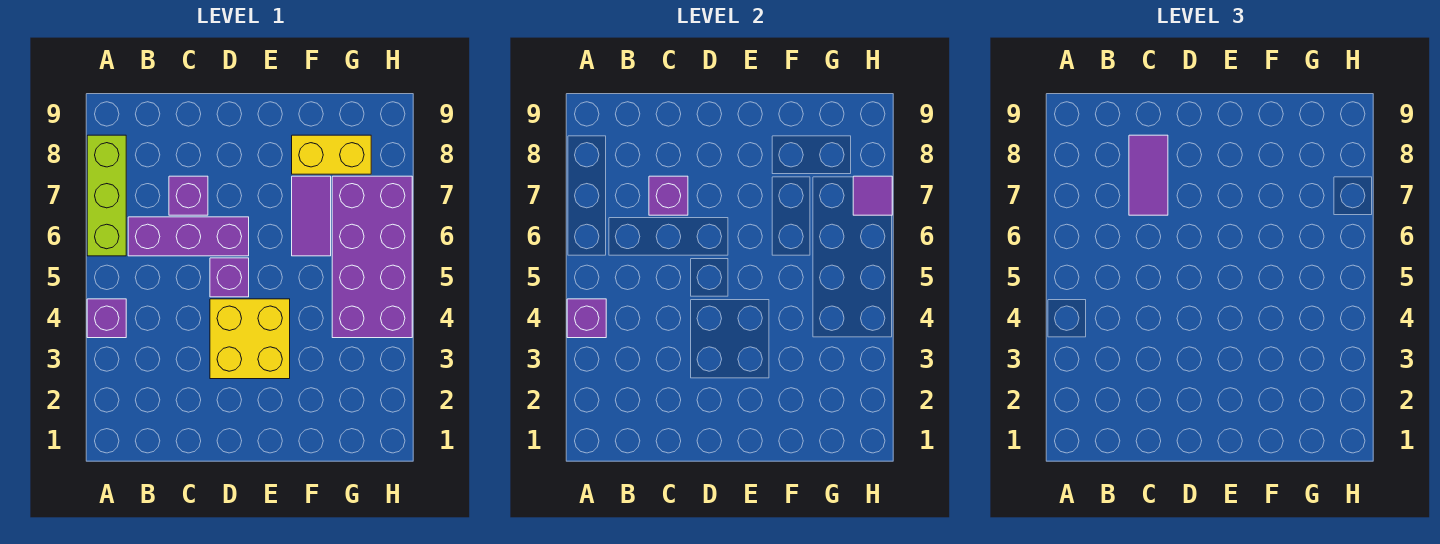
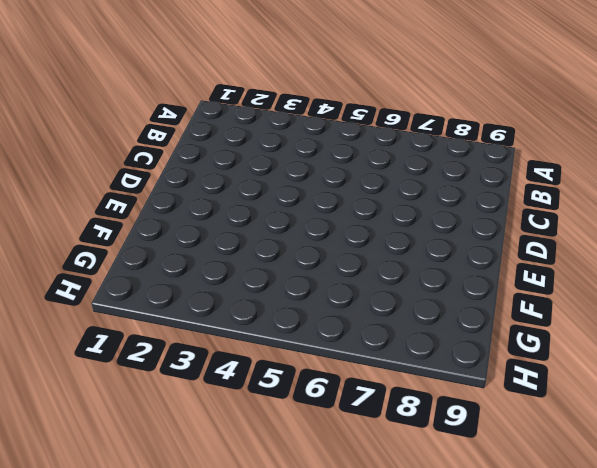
none -> purple 1x1 brick [87,299,126,338]
none -> lime 1x3 brick [87,135,126,256]
none -> purple 1x3 brick [128,217,249,256]

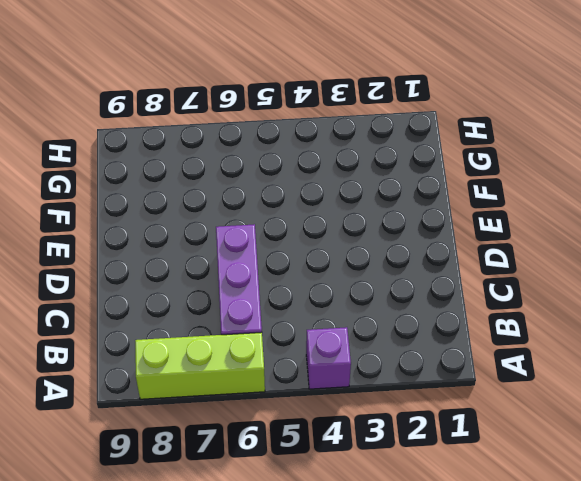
none -> purple 1x1 brick [169,176,208,215]
none -> yellow 2x2 brick [210,299,290,379]
none -> purple 1x1 brick [210,258,249,297]

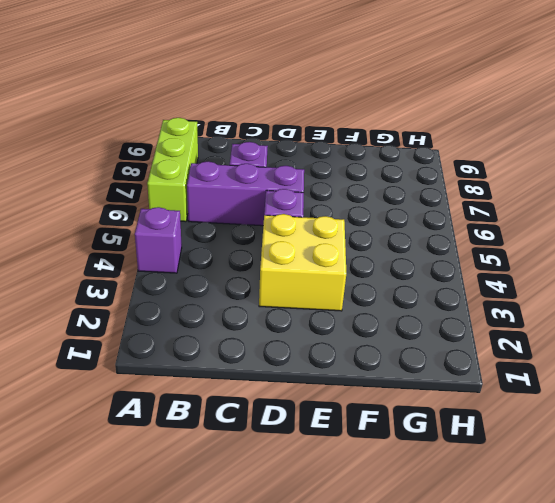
none -> purple 1x2 tile [292,176,331,256]
none -> yellow 1x2 brick [292,135,371,174]
none -> purple 2x4 brick [332,176,412,338]

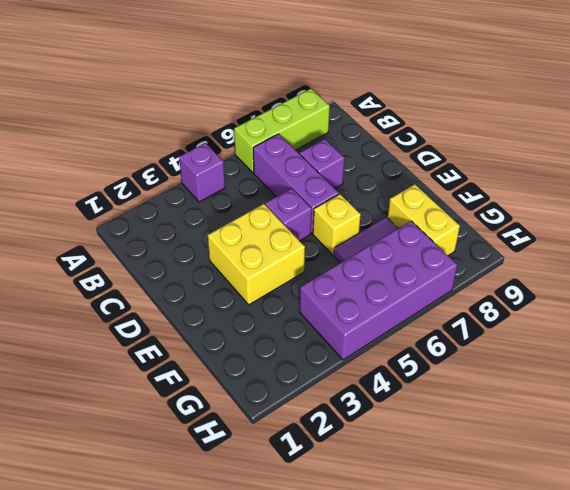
yellow 1x1 brick [313,194,361,255] -> none
none -> purple 1x1 brick [567,299,606,338]
none -> purple 1x1 brick [649,176,688,215]
none -> purple 1x1 tile [853,176,892,215]

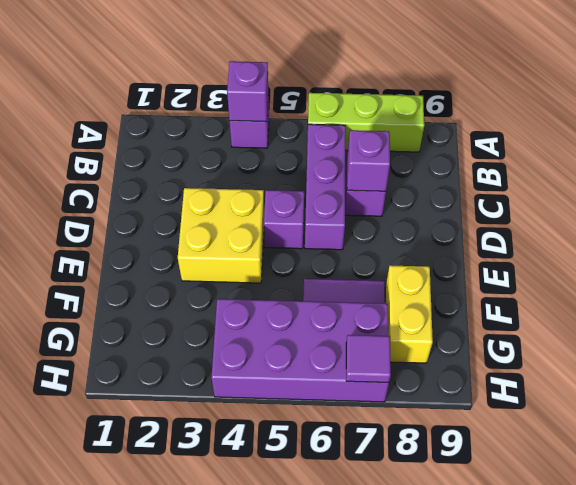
none -> purple 1x2 tile [1129,135,1168,215]

